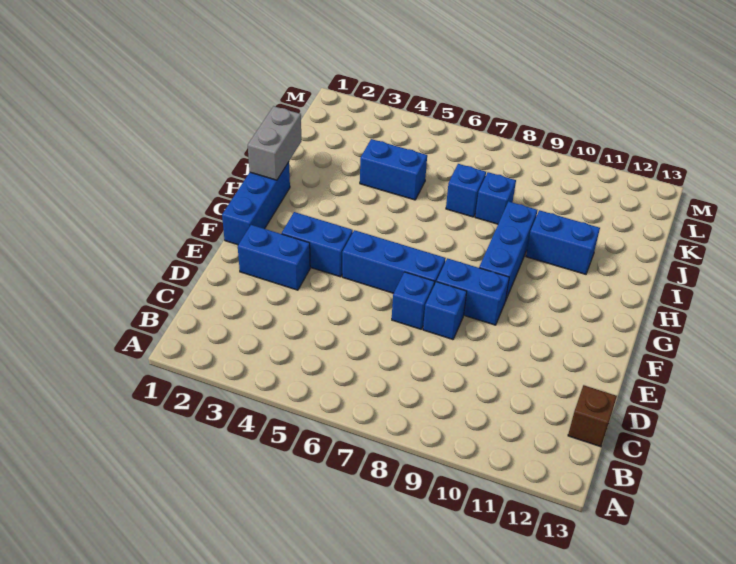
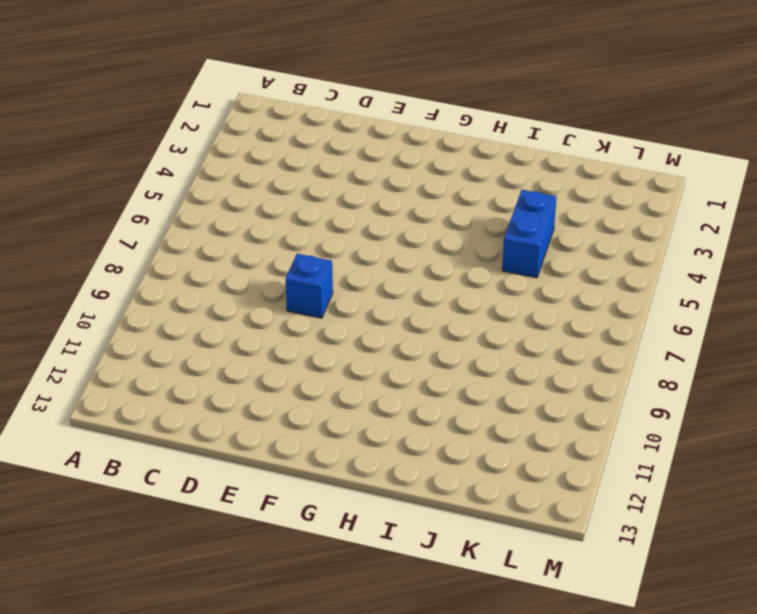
none -> brown 1x1 brick [568,385,617,447]
none -> blue 1x2 brick [238,225,310,290]
none -> blue 1x1 brick [392,272,435,329]

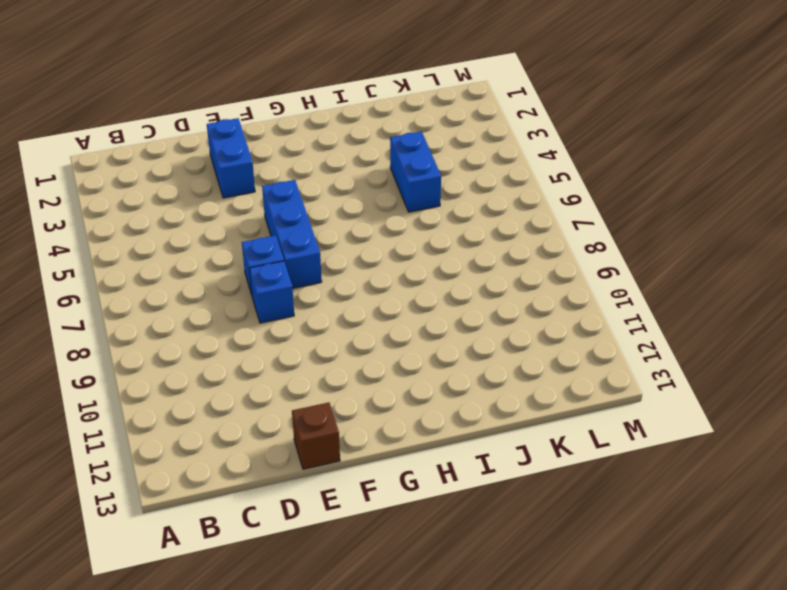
brown 1x1 brick [292,402,340,469] -> brown 1x1 brick moved to [568,385,617,447]
none -> blue 1x3 brick [222,162,290,245]
none -> blue 1x2 brick [282,212,353,277]
none -> blue 1x2 brick [437,258,509,325]

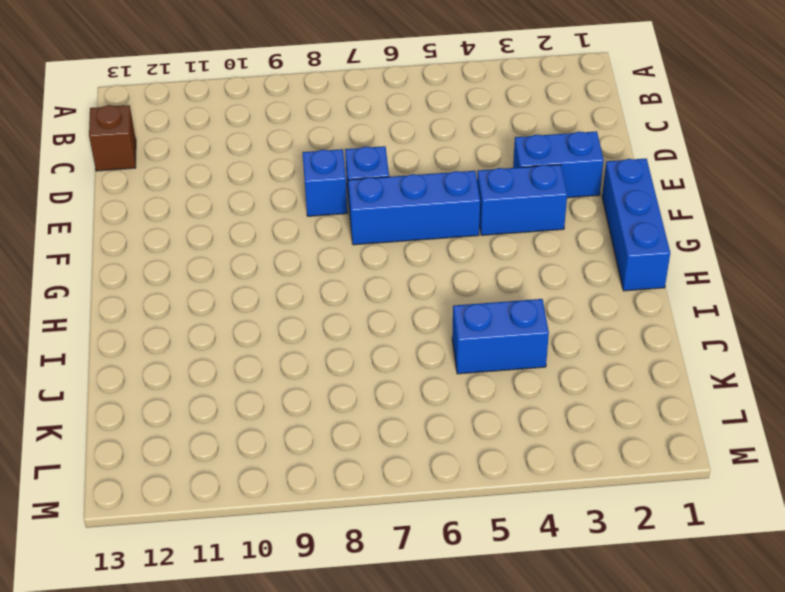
none -> blue 1x2 brick [437,258,509,325]
none -> blue 1x3 brick [479,201,537,301]
none -> blue 1x2 brick [526,210,600,274]

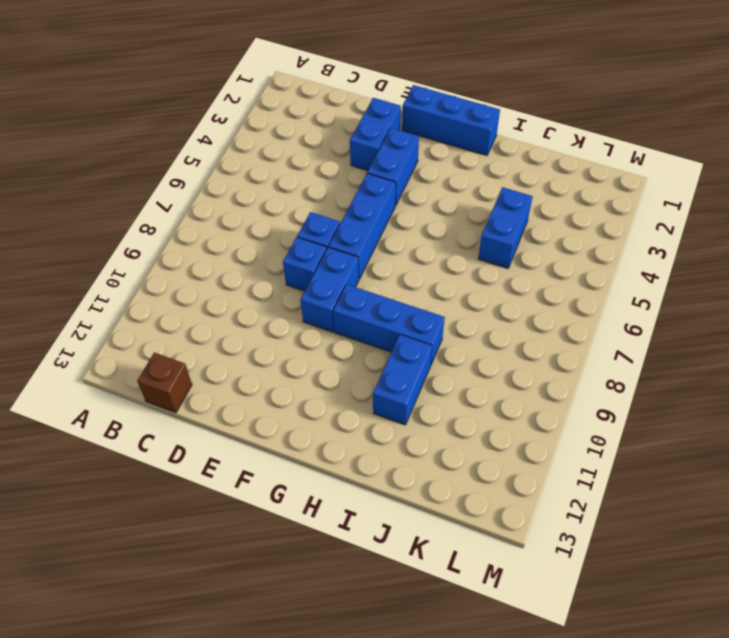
none -> blue 1x1 brick [446,164,486,217]
none -> blue 1x1 brick [475,172,516,224]
none -> grey 1x2 brick [248,106,301,180]

